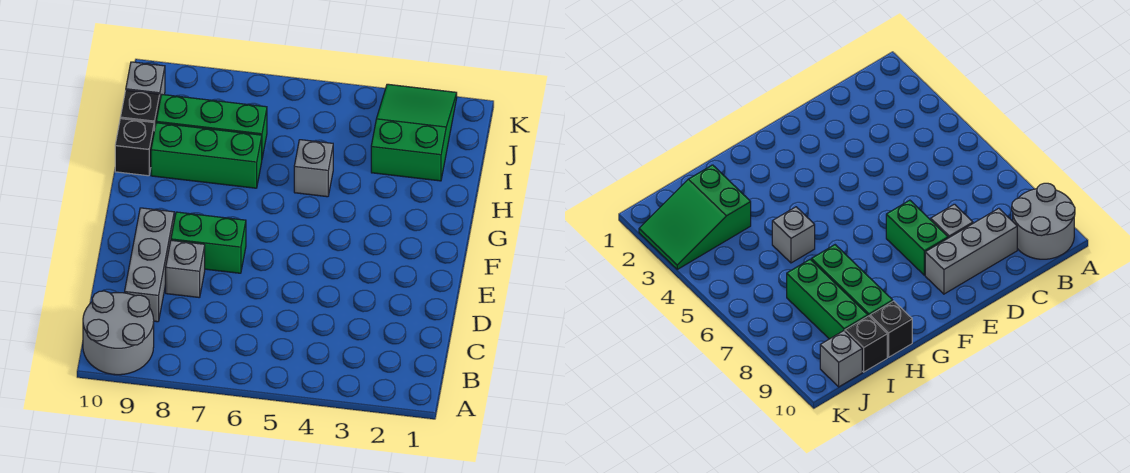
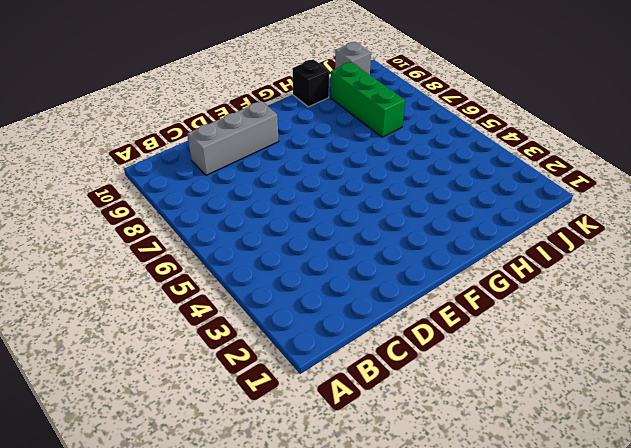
none -> grey 2x2 round brick [83,291,154,375]
none -> grey 1x1 brick [166,240,205,298]

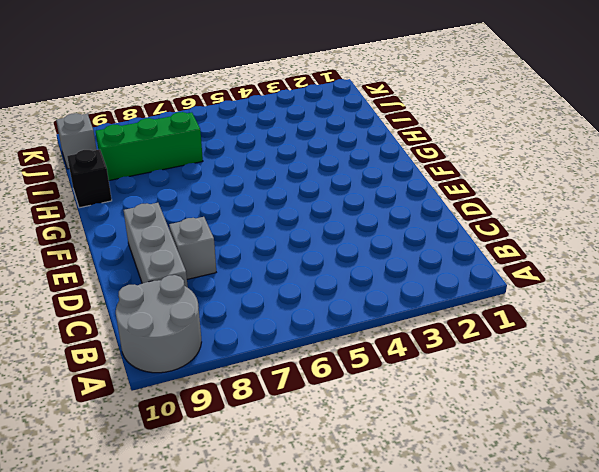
none -> green 1x2 brick [171,212,246,273]
none -> grey 1x1 brick [294,140,333,197]

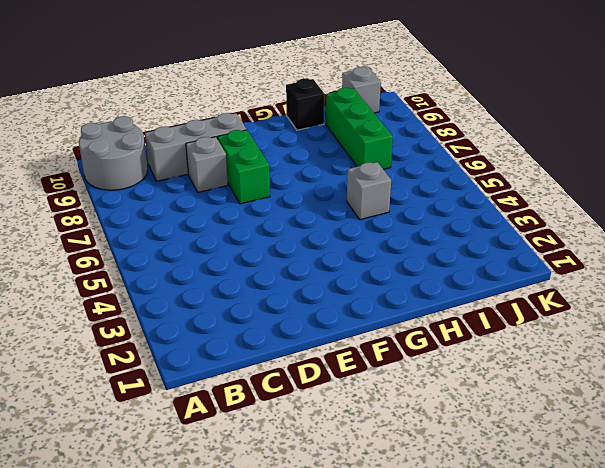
none -> green 1x3 brick [151,123,262,188]
none -> green 2x3 slope [371,84,457,181]

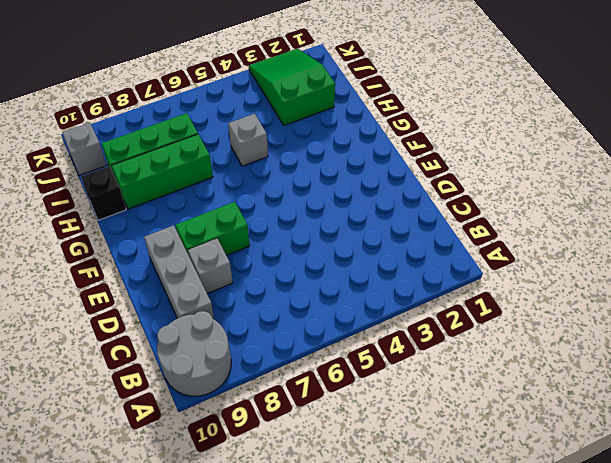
none -> black 1x1 brick [120,90,160,131]

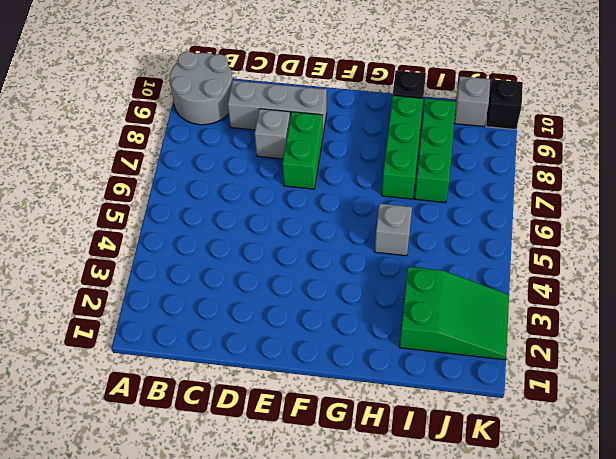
black 1x1 brick [486,79,523,130] -> black 1x1 brick moved to [120,90,160,131]

